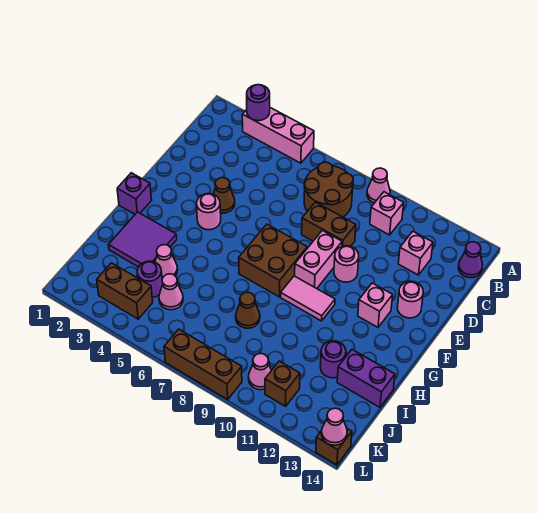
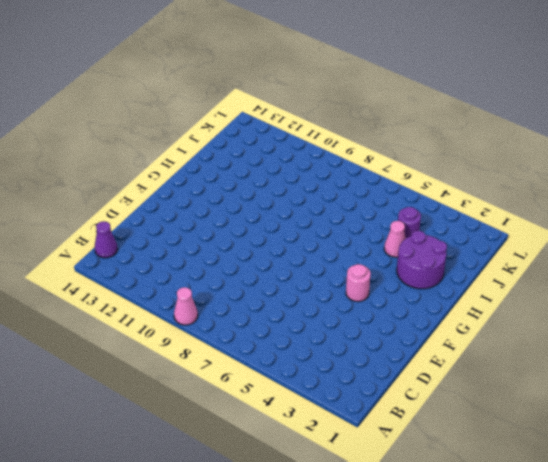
purple 2x2 round brick [397,231,447,289] -> purple 2x2 tile [109,212,177,267]
none -> pink 1x3 brick [242,108,314,163]
none -> brown 2x2 round brick [304,162,353,217]
none -> pink 1x1 brick [370,192,404,235]
none -> pink 1x1 brick [398,231,433,275]

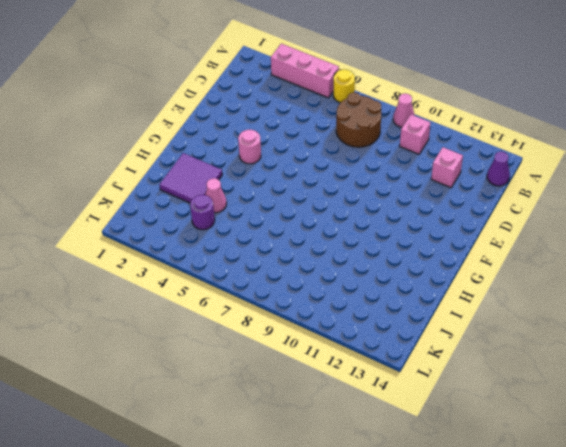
yellow 1x1 round brick [333,69,355,103] -> none
none -> brown 1x2 brick [302,202,356,246]
none -> brown 1x1 cone [213,178,235,213]
none -> pink 1x2 brick [295,230,342,289]
none -> pink 1x1 round brick [334,246,359,282]

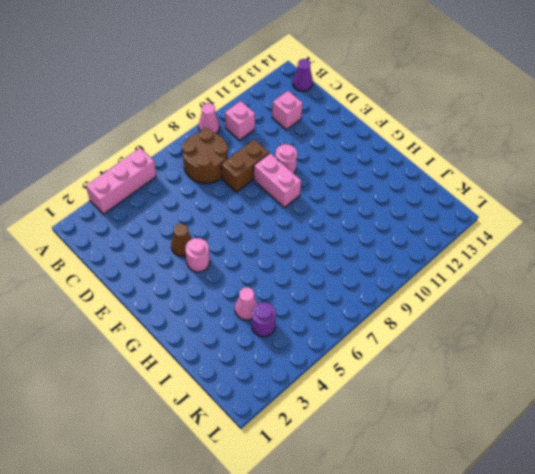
none -> pink 1x1 round brick [397,281,423,318]
none -> brown 2x2 brick [239,224,307,297]
none -> pink 1x1 brick [358,283,393,327]
none -> purple 1x1 brick [117,173,152,214]

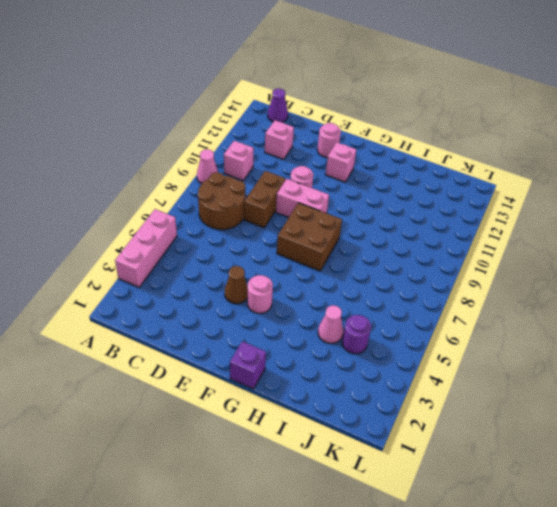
none -> pink 1x2 tile [281,276,335,321]
none -> purple 2x2 tile [109,212,177,267]
none -> brown 1x1 cone [236,292,260,328]
none -> purple 1x1 round brick [320,341,346,378]

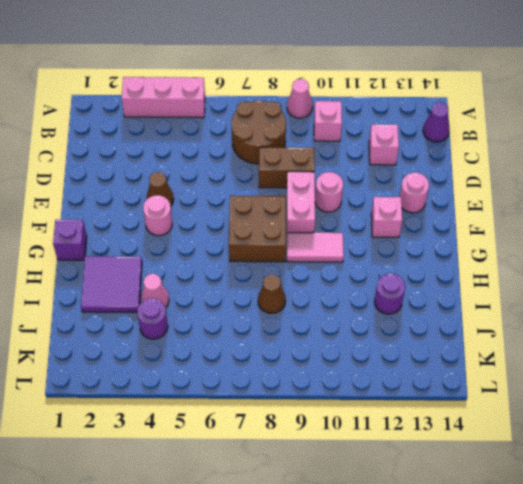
none -> purple 1x2 brick [337,350,395,407]
none -> pink 1x1 cone [159,274,183,310]
none -> brown 1x2 brick [97,263,153,319]
none -> pink 1x1 cone [248,354,271,390]

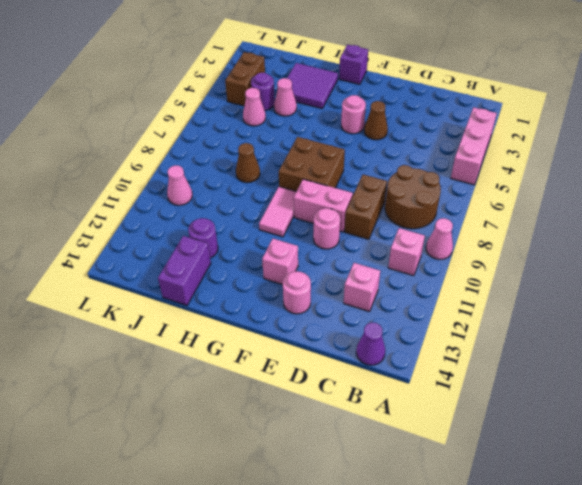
none -> brown 1x1 brick [265,361,300,406]
none -> brown 1x3 brick [164,329,242,399]
none -> brown 1x1 brick [316,429,352,465]
none -> purple 1x1 round brick [247,85,270,121]

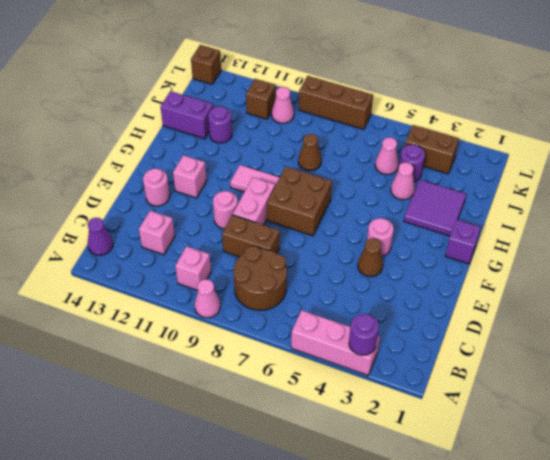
none -> pink 1x1 cone [321,408,347,445]

